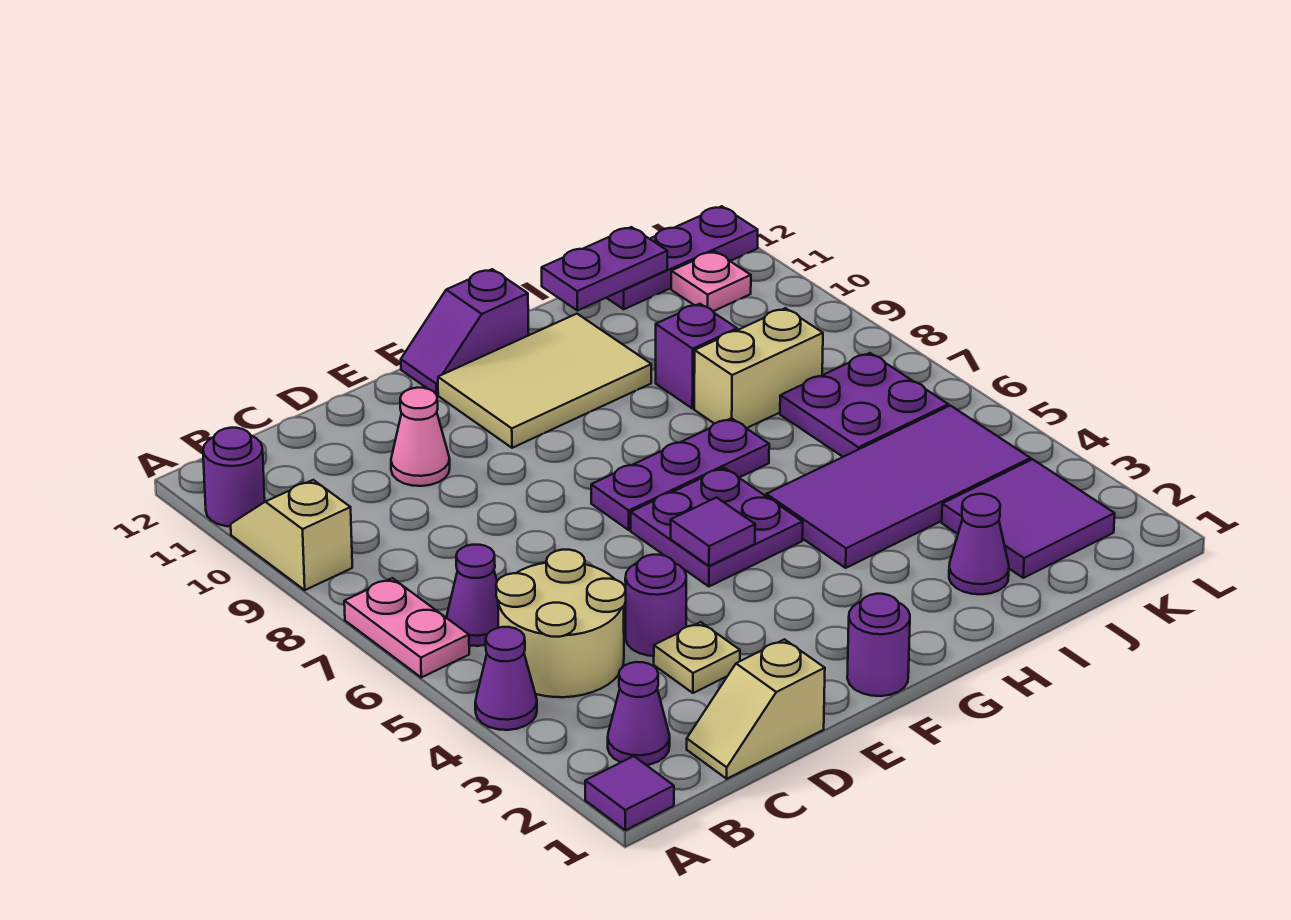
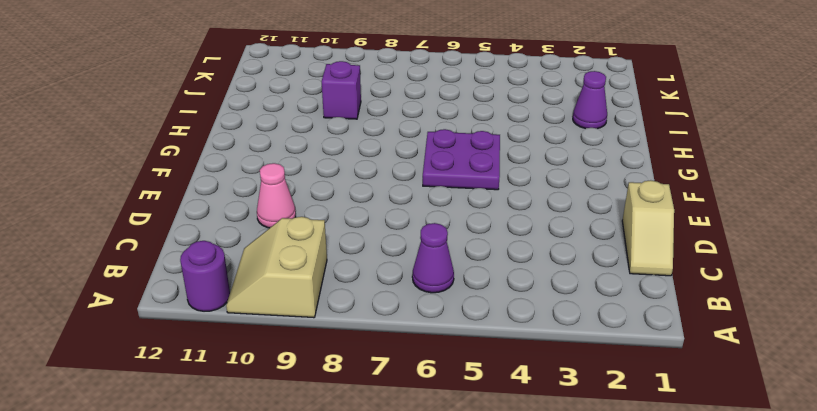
tan 2x2 slope [226,217,327,318] -> tan 1x2 slope [231,480,352,590]
none -> purple 1x1 tile [585,756,674,830]
none -> purple 1x1 cone [475,627,537,730]
none -> pink 1x2 plate [344,578,469,677]

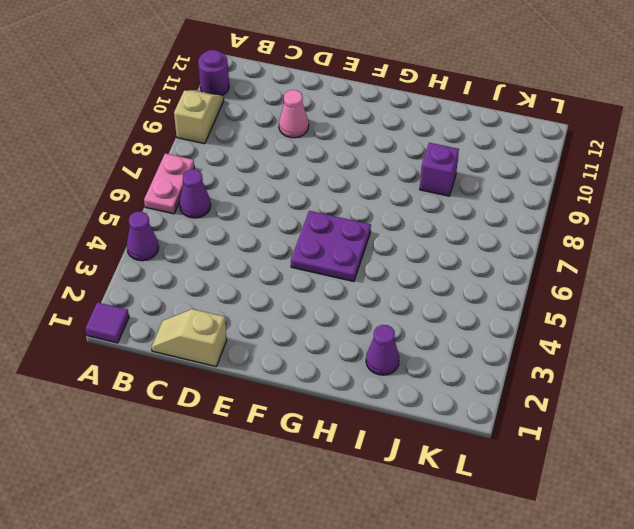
none -> purple 1x1 cone [608,662,670,765]
none -> tan 2x2 round brick [496,550,626,697]
none -> tan 1x1 plate [654,622,740,693]

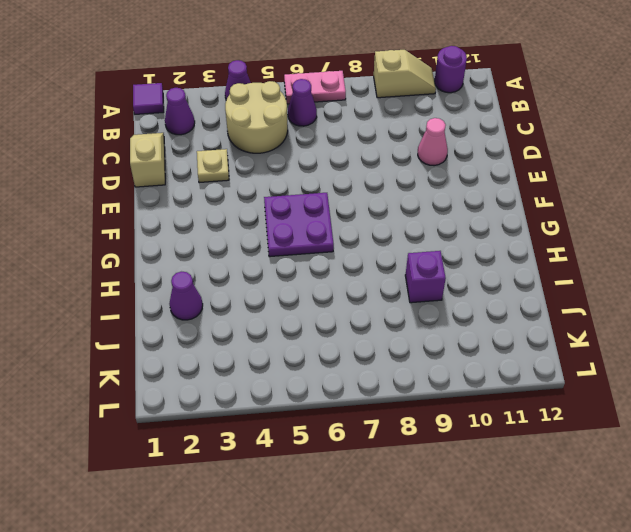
none -> purple 1x1 round brick [625,555,686,656]
none -> purple 1x1 round brick [847,594,910,696]
none -> purple 1x3 plate [591,418,769,530]

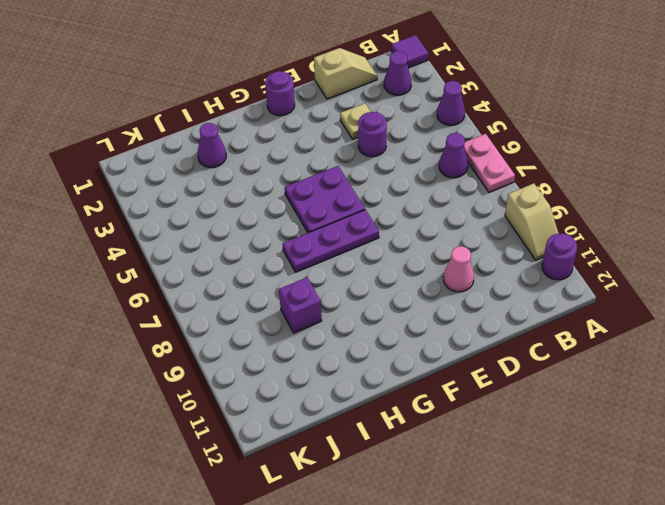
none -> tan 2x2 round brick [496,550,626,697]
none -> tan 2x3 tile [438,314,651,448]
none -> purple 1x2 slope [401,269,529,395]

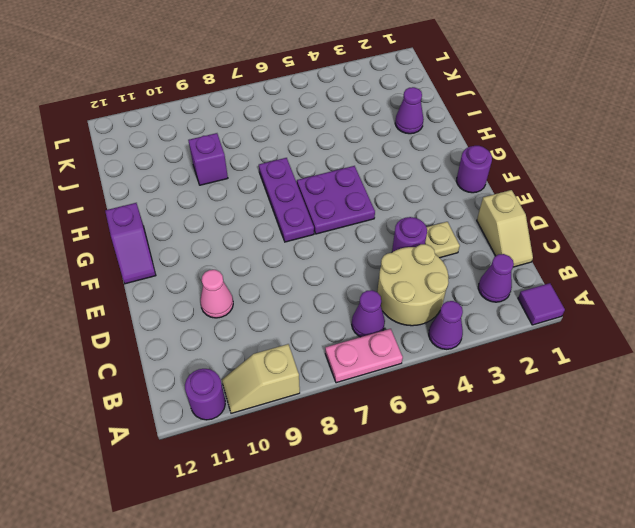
none -> tan 2x3 tile [438,314,651,448]
none -> purple 2x4 tile [766,406,1031,568]
none -> tan 1x2 brick [694,308,823,428]

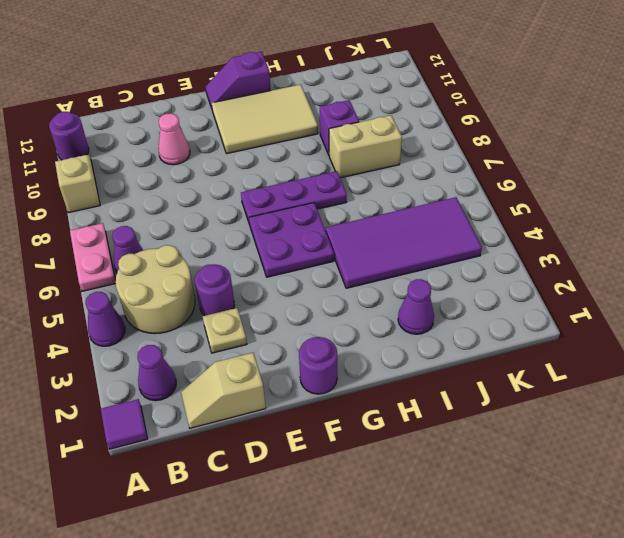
none -> purple 2x2 tile [942,459,1115,578]
none -> purple 2x2 plate [780,353,948,457]
none -> purple 1x3 plate [607,206,758,309]

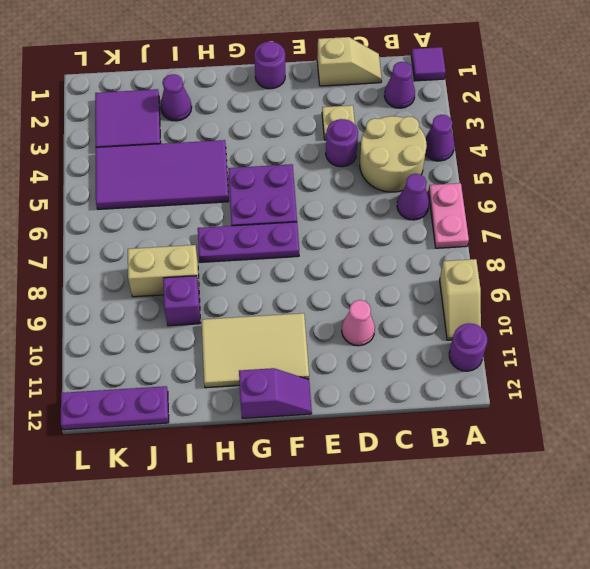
none -> purple 2x2 plate [780,353,948,457]
none -> pink 1x1 plate [671,251,751,311]
none -> purple 1x1 tile [671,498,755,566]

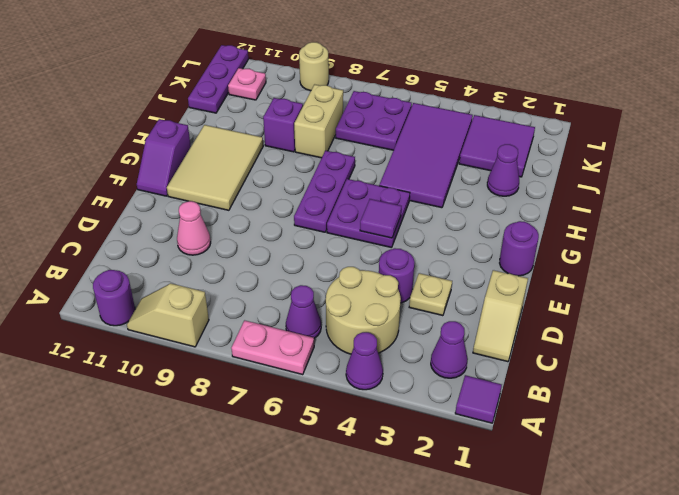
tan 1x1 round brick [299,42,329,91] -> none
none -> purple 1x2 plate [542,227,667,311]

